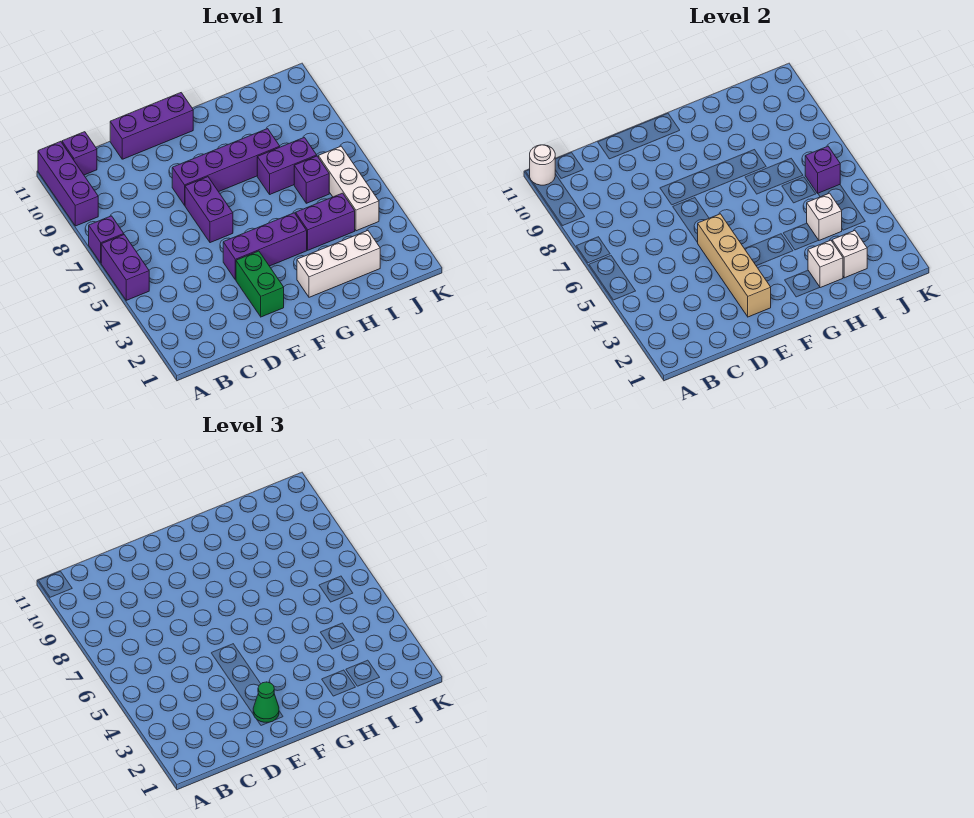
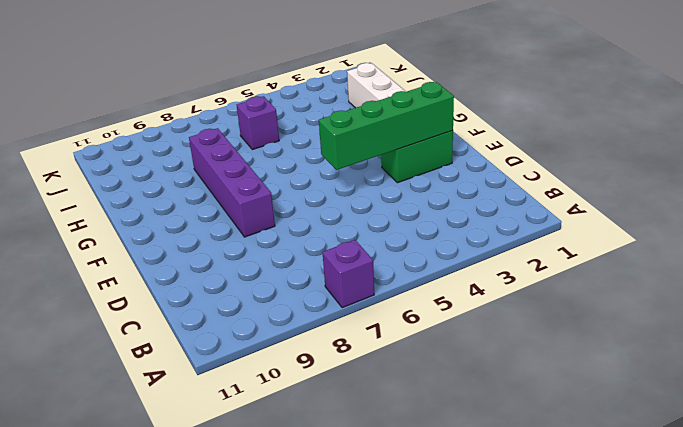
green 1x4 brick [319,82,454,170] -> tan 1x4 brick [698,214,771,317]
none -> purple 1x2 brick [101,235,149,300]
none -> purple 1x3 brick [38,141,98,226]
none -> purple 1x1 brick [62,132,97,175]

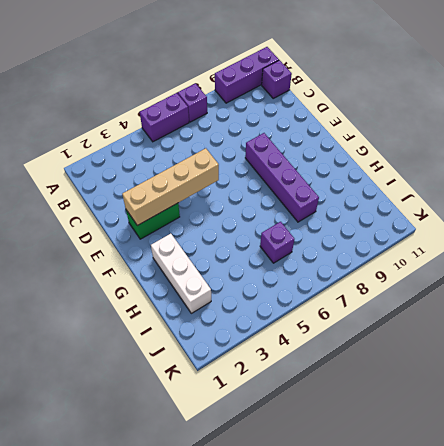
none -> purple 1x3 brick [110,93,193,159]
none -> purple 1x3 brick [223,213,307,280]
none -> purple 1x2 brick [185,177,233,243]

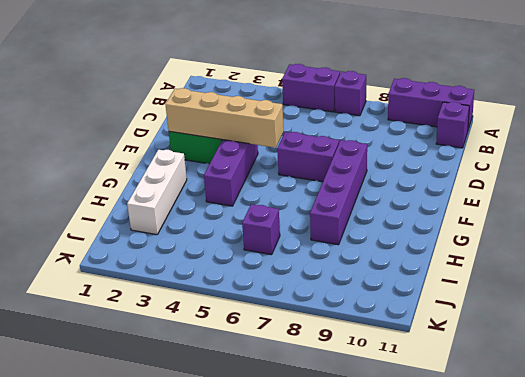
none -> purple 1x3 brick [110,93,193,159]
none -> purple 1x2 brick [296,193,355,250]
none -> purple 1x2 brick [257,137,317,194]

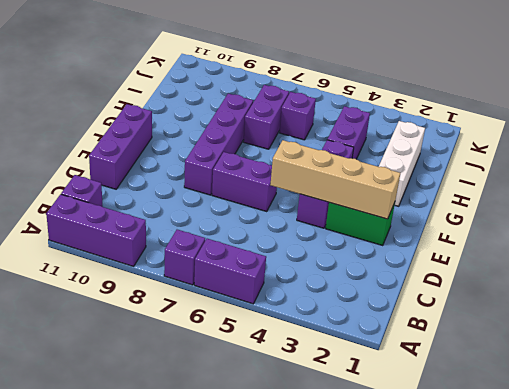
none -> white 1x3 brick [318,146,379,231]
none -> white 1x1 round brick [530,145,555,185]
none -> white 1x1 brick [808,240,843,288]

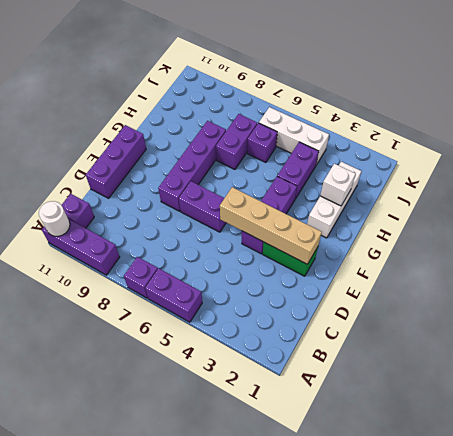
none -> white 1x1 brick [832,231,867,278]
none -> white 1x1 brick [807,193,842,240]
none -> purple 1x1 brick [805,146,840,193]

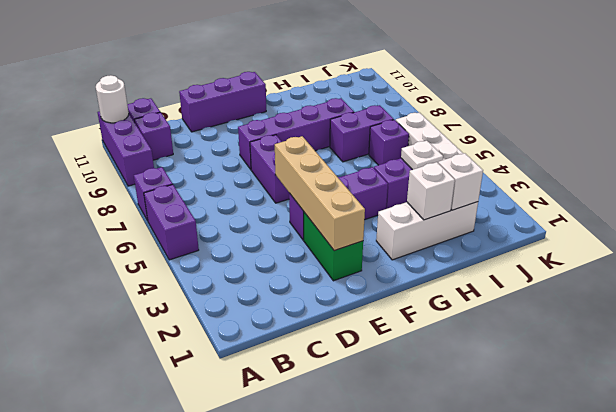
purple 1x1 brick [134,112,173,160] -> purple 1x1 brick moved to [805,146,840,193]
white 1x1 plate [401,141,443,170] -> white 1x1 brick [807,193,842,240]
none -> green 1x1 cone [253,682,279,723]

